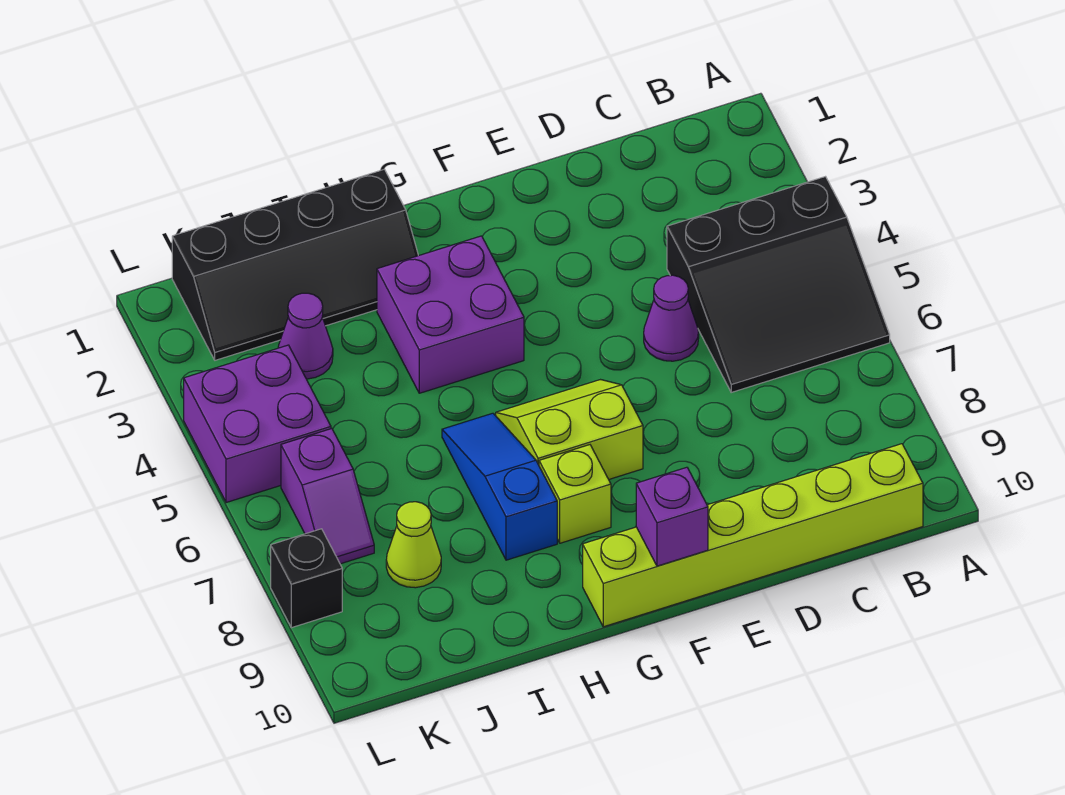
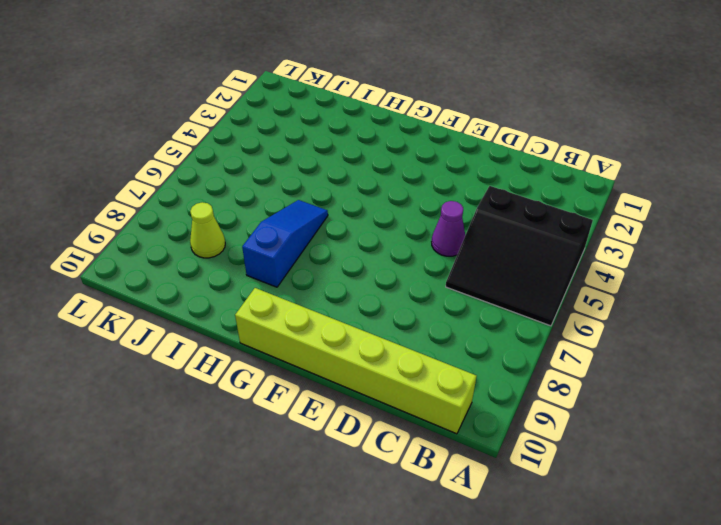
none -> lime 2x2 slope [496,380,643,479]
none -> purple 2x2 brick [377,236,524,393]
none -> lime 1x1 brick [539,445,611,543]

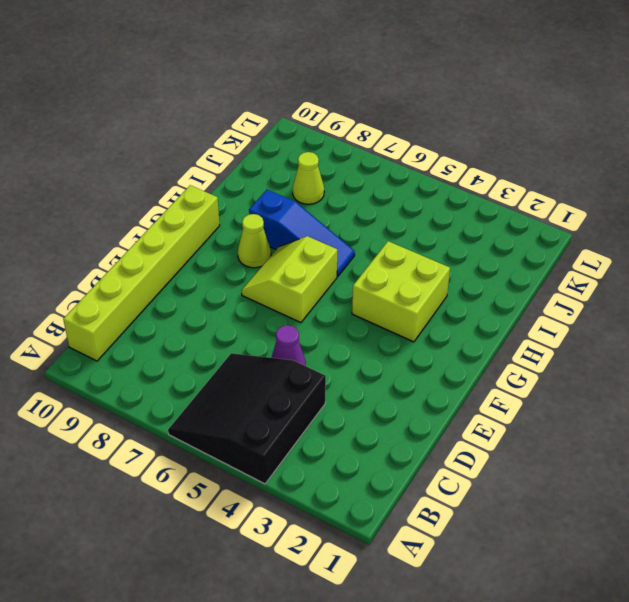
lime 2x2 slope [242,236,337,323] -> lime 2x2 slope turned to [496,380,643,479]
lime 2x2 brick [352,241,450,342] -> purple 2x2 brick [377,236,524,393]
lime 1x1 cone [238,214,271,268] -> lime 1x1 brick [539,445,611,543]
none -> black 2x4 slope [172,169,418,360]
none -> purple 1x1 cone [278,293,333,379]
none -> purple 2x2 brick [184,345,331,503]

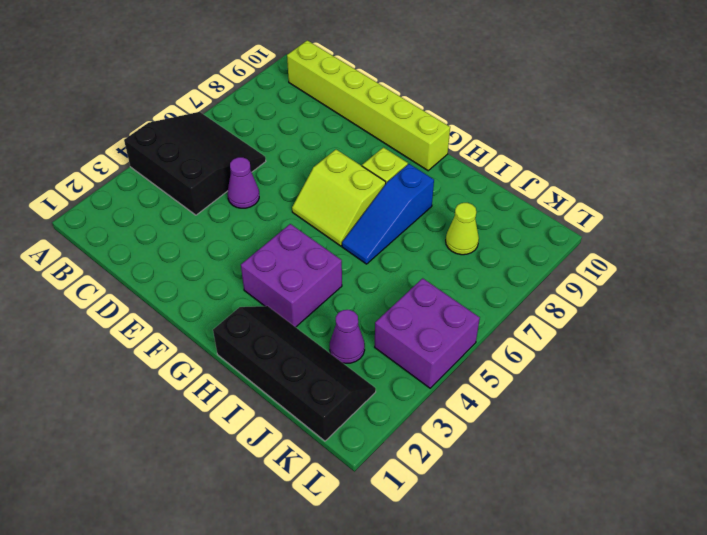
none -> purple 1x2 slope [281,429,374,564]
none -> black 1x1 brick [271,529,342,628]
none -> purple 1x1 brick [636,467,708,566]

